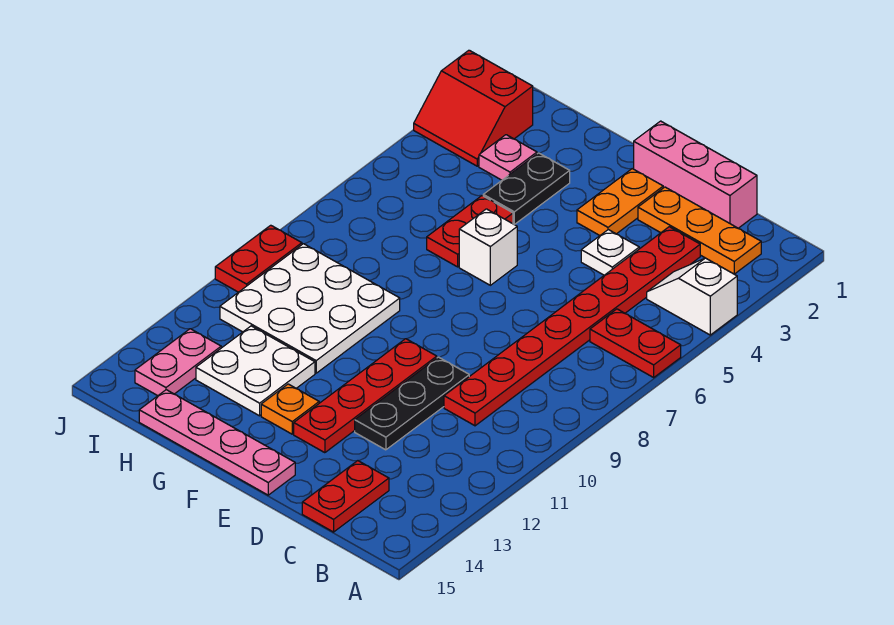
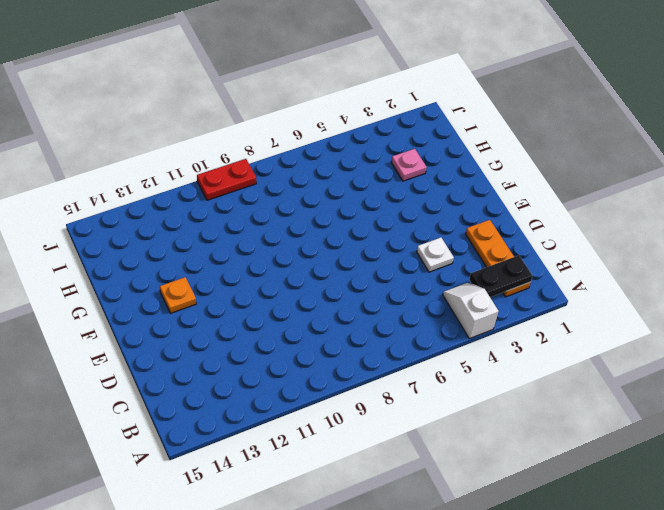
black 1x2 plate [469,255,533,297] -> black 1x2 plate moved to [483,153,570,225]
none -> red 1x2 plate [590,309,681,377]
none -> pink 1x3 brick [634,121,757,228]
none -> red 1x8 plate [444,227,700,426]

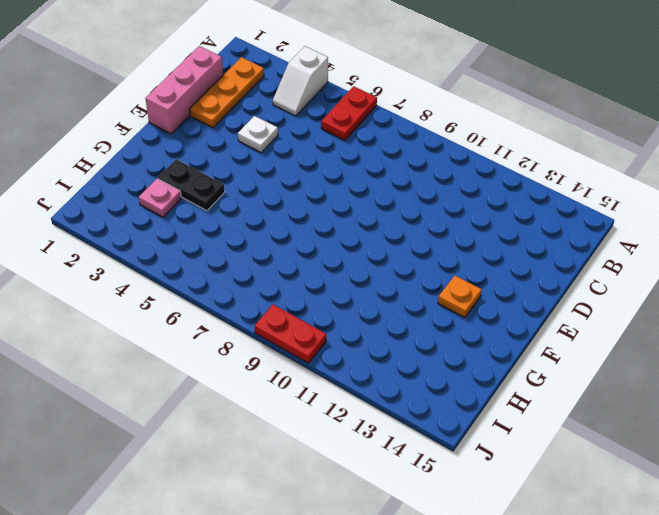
none -> red 1x8 plate [444,227,700,426]
none -> red 1x2 plate [302,461,389,532]
none -> black 1x3 plate [355,357,469,450]

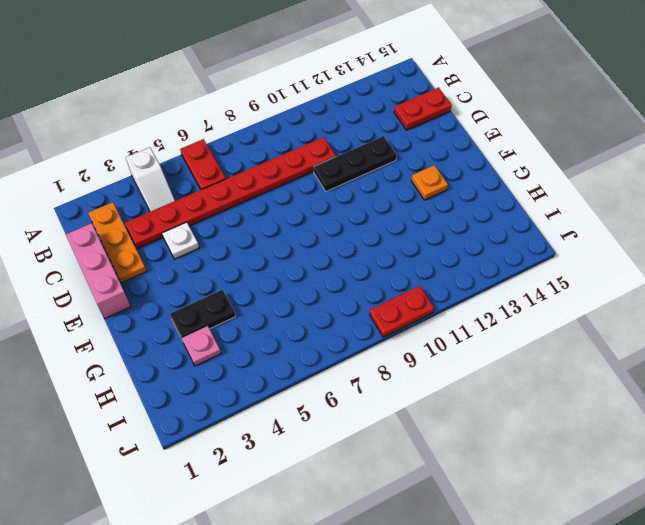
none -> orange 1x2 plate [577,169,663,235]
none -> red 1x4 plate [294,339,437,453]
none -> pink 1x4 plate [139,390,295,495]

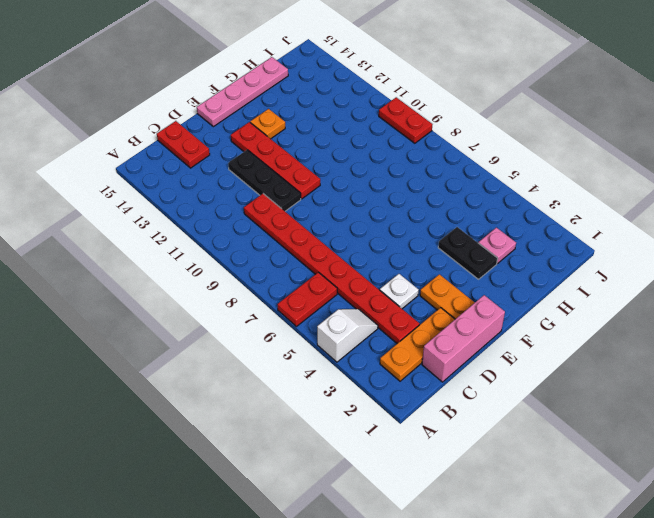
none -> white 1x1 brick [459,209,517,285]
none -> red 1x2 plate [427,196,513,267]
none -> white 3x3 plate [220,244,400,373]

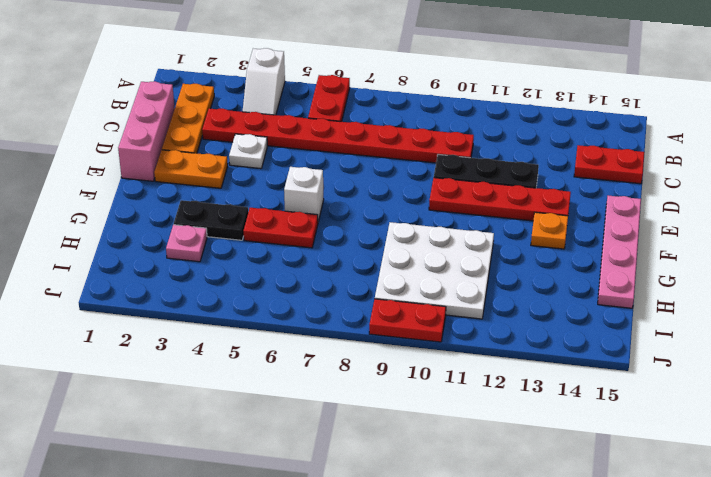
none -> white 2x2 plate [196,326,315,416]
none -> red 2x2 slope [414,50,533,166]
none -> pink 1x2 plate [135,329,221,396]

